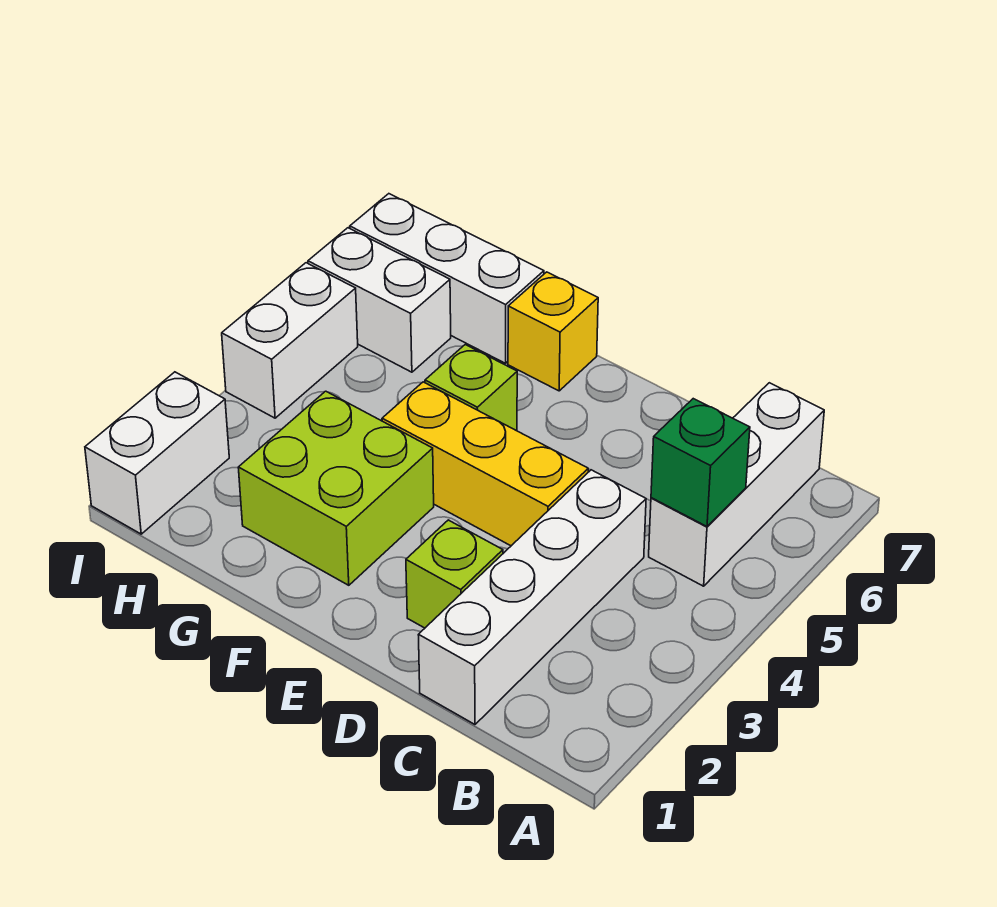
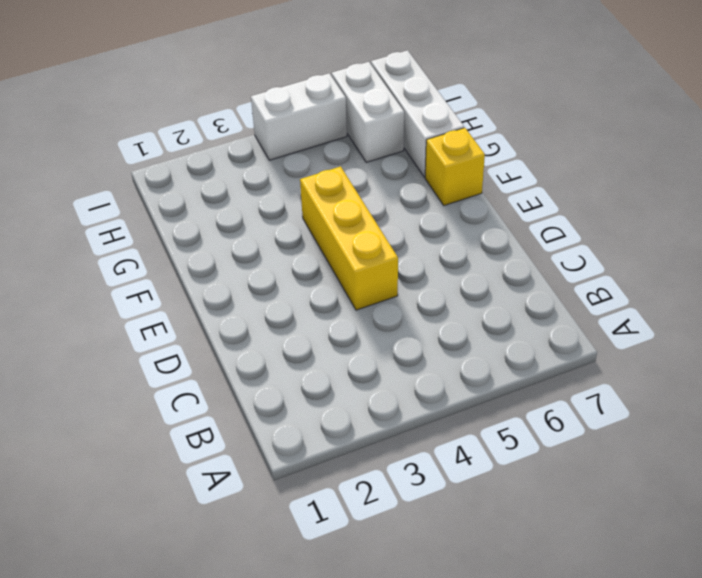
none -> white 1x3 brick [649,383,824,586]
none -> white 1x4 brick [418,470,646,724]
none -> lime 1x1 brick [406,520,503,628]

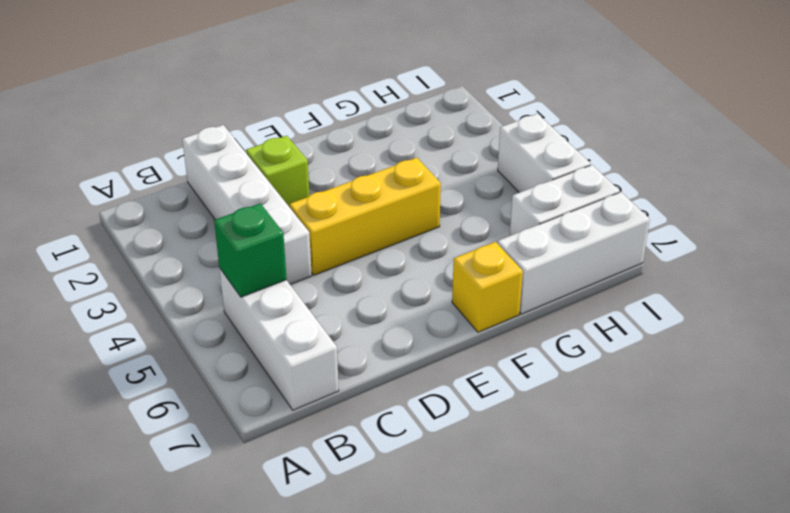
none -> lime 2x2 brick [238,391,434,585]
none -> lime 1x1 brick [425,345,517,431]
none -> white 1x2 brick [85,372,229,534]

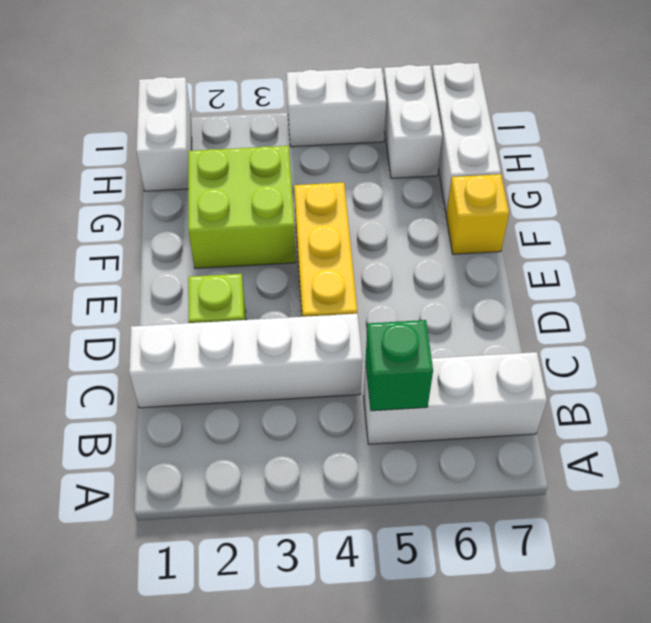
white 1x2 brick [136,77,192,191] -> white 1x2 brick turned to [85,372,229,534]
none -> lime 1x1 brick [425,345,517,431]

